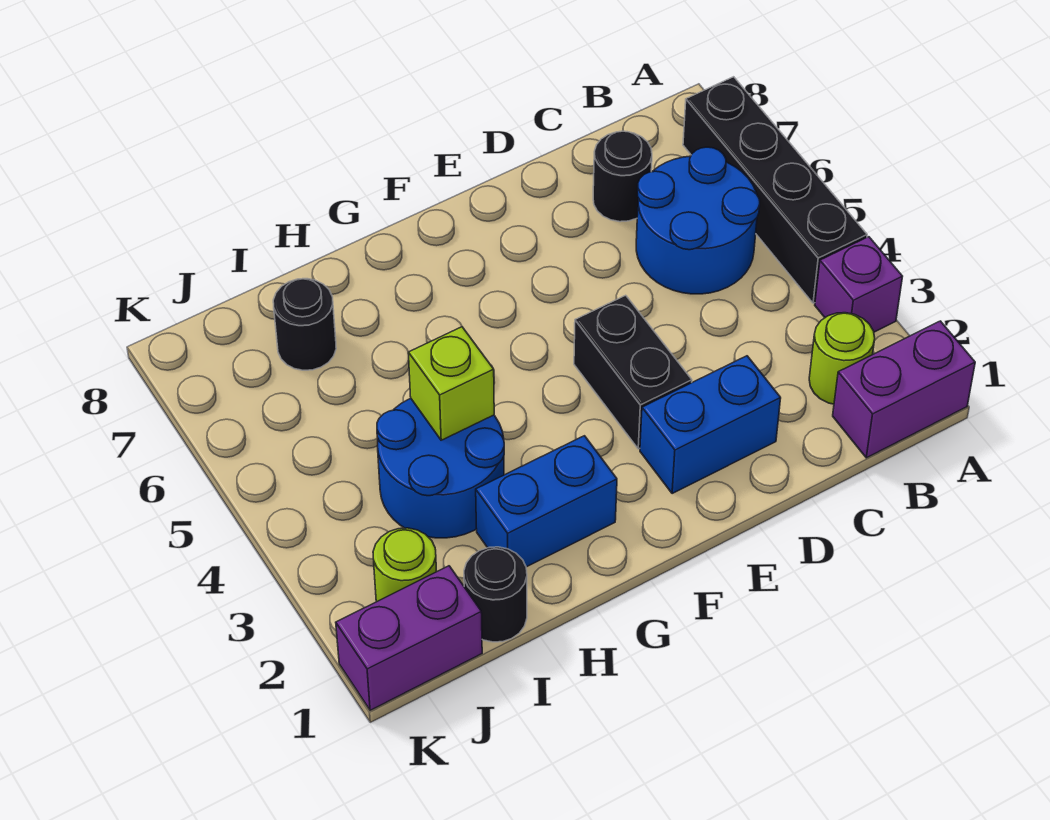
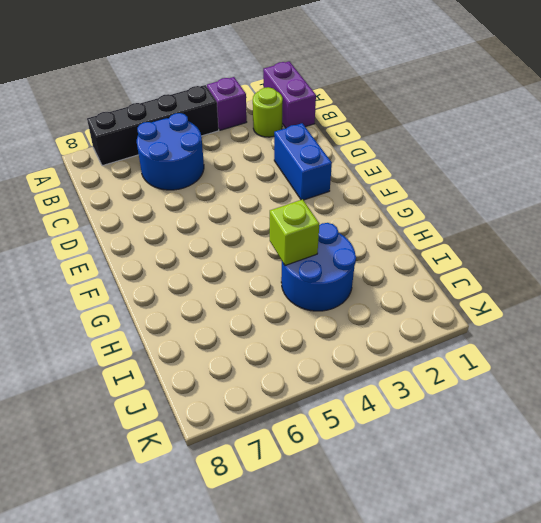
none -> black 1x1 round brick [593,131,652,222]
none -> black 1x2 brick [574,295,692,449]
none -> blue 1x2 brick [476,436,617,567]

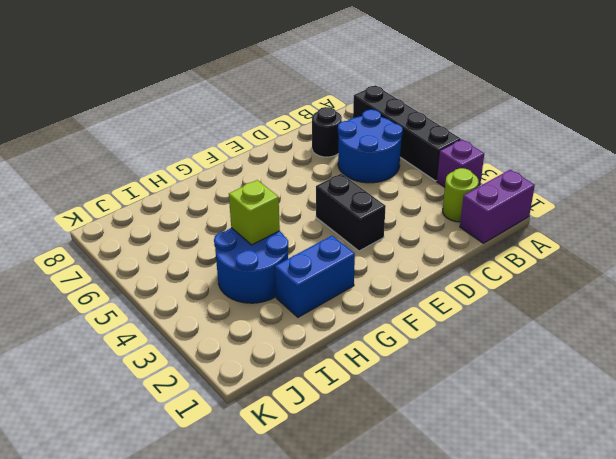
none -> blue 1x2 brick [640,356,781,493]
none -> black 1x1 round brick [464,547,527,642]
none -> black 1x1 round brick [273,279,336,370]

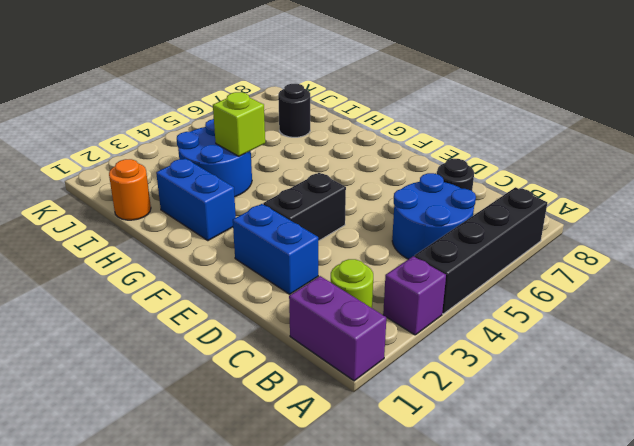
orange 1x1 round brick [109,159,151,220] -> black 1x1 round brick [464,547,527,642]
none -> purple 1x2 brick [336,566,482,710]
none -> lime 1x1 round brick [373,528,437,602]

